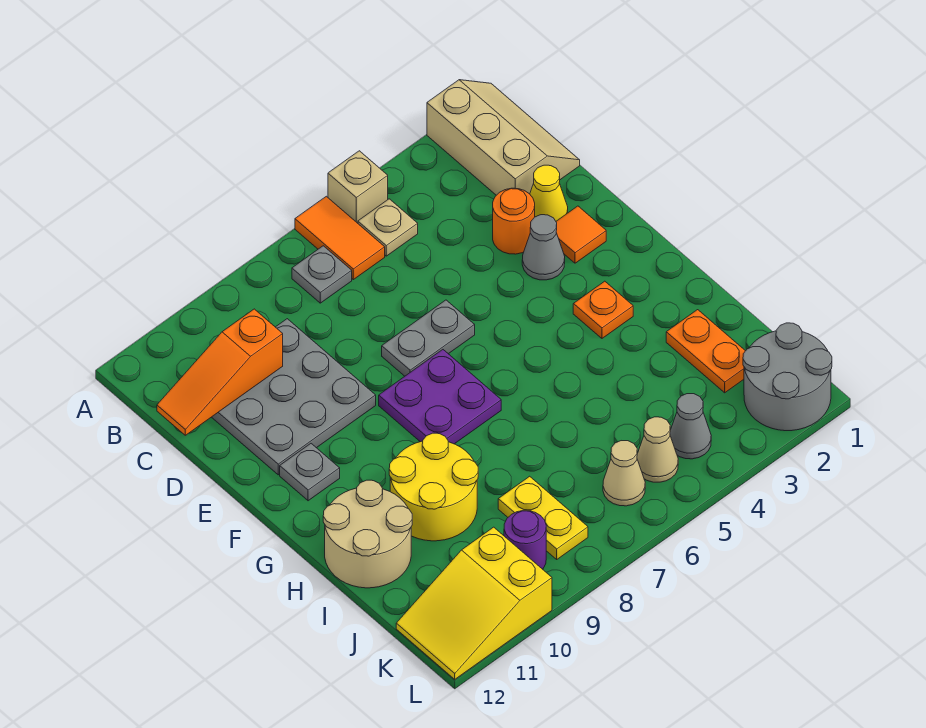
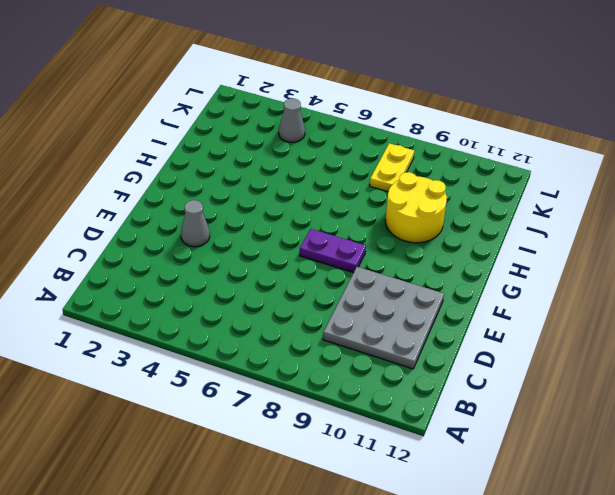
purple 1x2 plate [300,229,366,273] -> purple 2x2 plate [379,350,501,444]
none -> tan 2x3 slope [427,80,580,195]
none -> tan 1x1 brick [328,151,388,223]
none -> orange 1x2 tile [295,196,385,280]

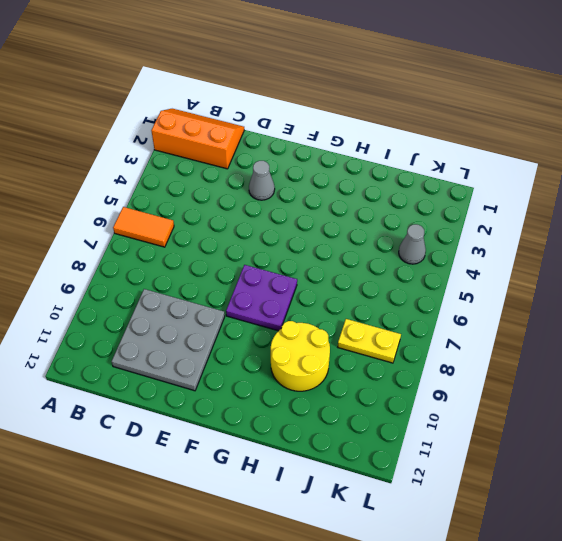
orange 2x3 slope [151,109,244,169] -> tan 2x3 slope [427,80,580,195]
none -> tan 1x1 brick [328,151,388,223]
none -> tan 1x1 plate [358,199,418,256]
none -> grey 1x1 plate [292,246,352,303]

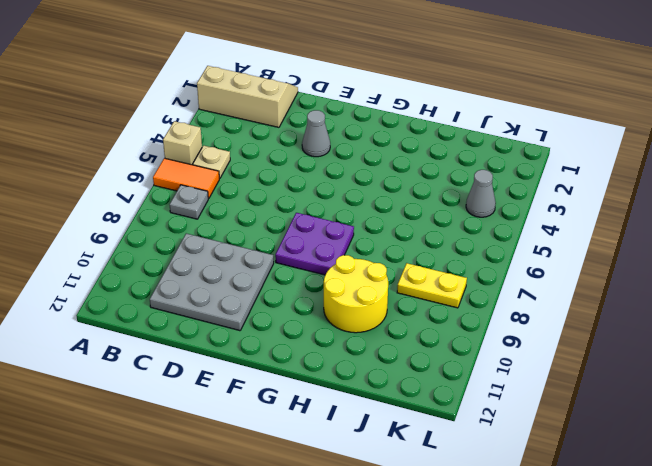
none -> yellow 1x1 cone [530,165,568,221]
none -> orange 1x1 round brick [493,188,535,254]
none -> orange 1x1 tile [556,206,606,263]

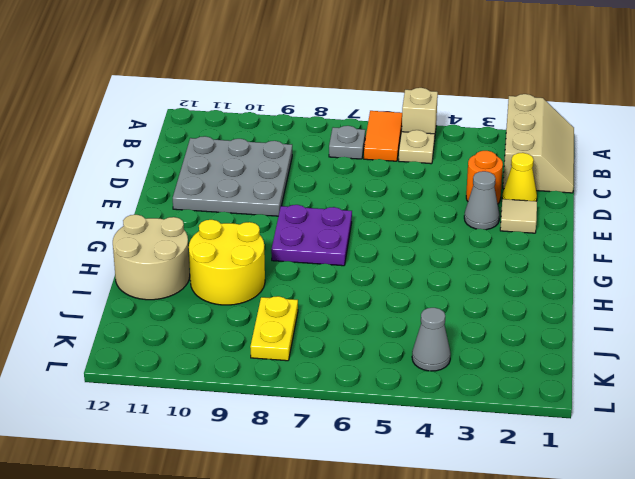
tan 1x1 tile [500,199,537,233] -> orange 1x1 tile [556,206,606,263]
none -> grey 1x2 plate [382,300,475,376]
none -> grey 1x1 plate [280,444,340,501]
none -> orange 1x1 plate [573,281,633,338]

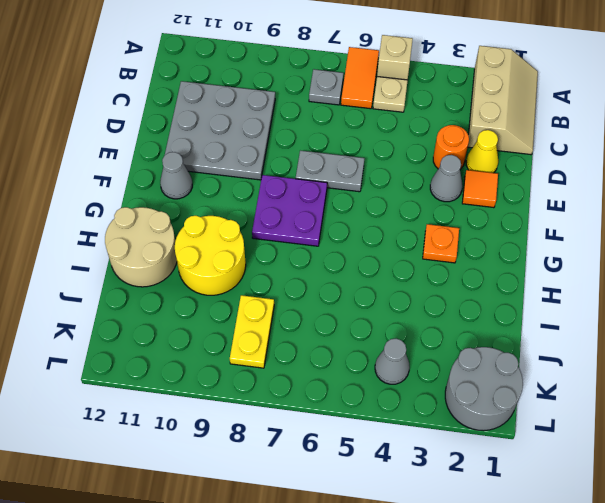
grey 1x1 cone [160,152,192,199] -> grey 1x1 plate [280,444,340,501]
none -> orange 1x2 plate [666,310,745,393]
none -> tan 1x1 cone [637,417,678,482]
none -> tan 1x1 cone [603,441,645,506]

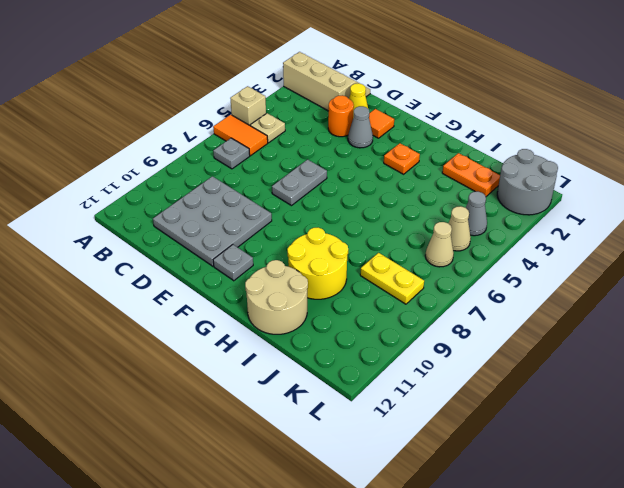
none -> purple 2x2 plate [379,350,501,444]
none -> purple 1x1 round brick [504,511,546,569]
none -> yellow 2x3 slope [396,527,552,679]

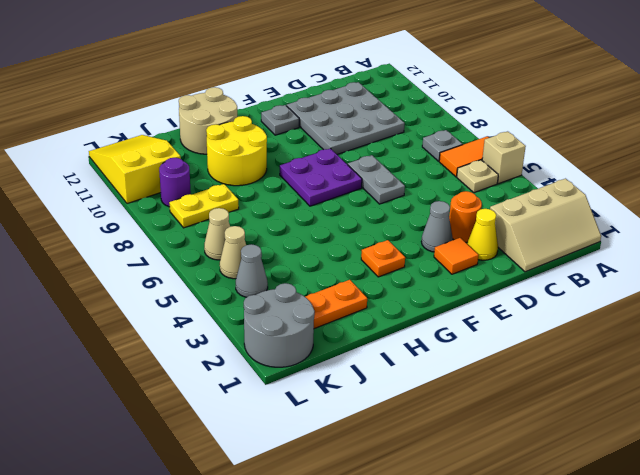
none -> orange 1x3 slope [157,309,283,435]

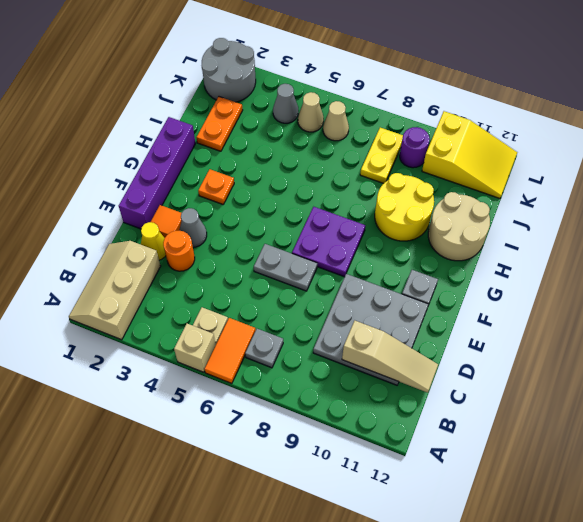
tan 1x3 slope [342,321,438,393] -> orange 1x3 slope [157,309,283,435]
purple 1x4 brick [119,117,195,229] -> none

